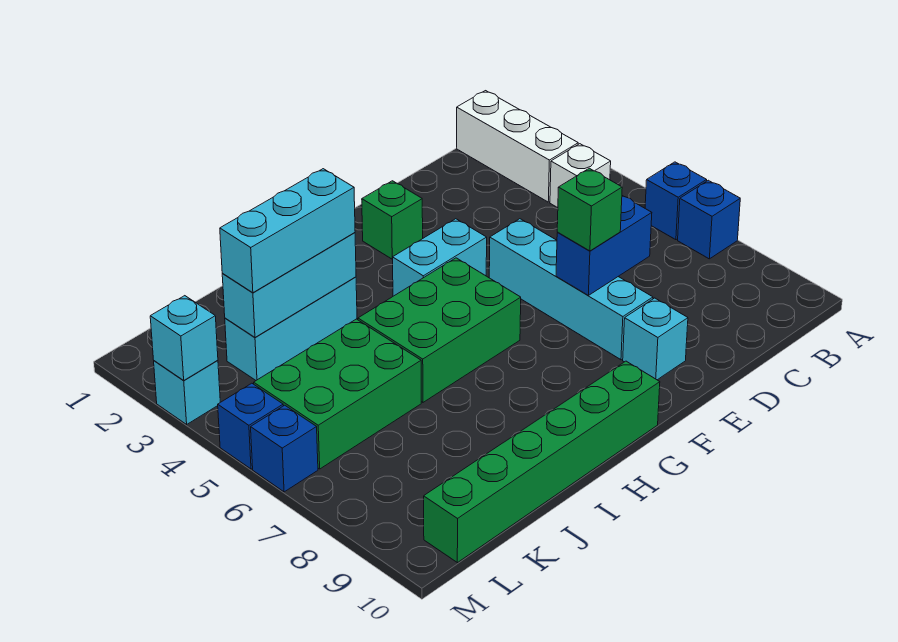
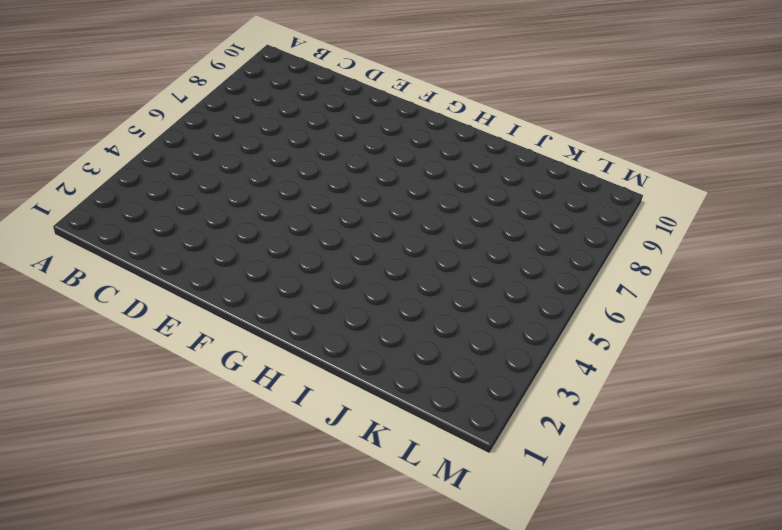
none -> blue 1x1 brick [645,162,707,240]
none -> blue 1x1 brick [678,180,740,259]
none -> white 1x3 brick [457,91,578,202]

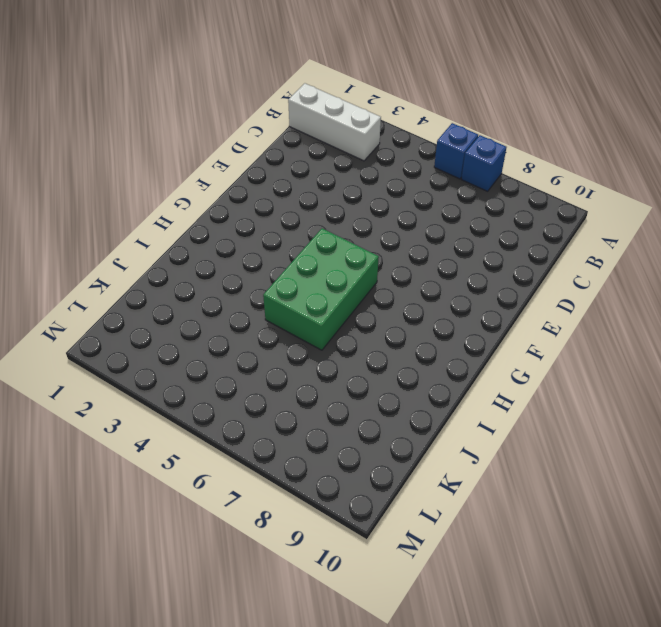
none -> white 1x1 brick [550,144,611,208]
none -> cyan 1x4 brick [489,219,653,360]
none -> cyan 1x1 brick [623,298,688,380]

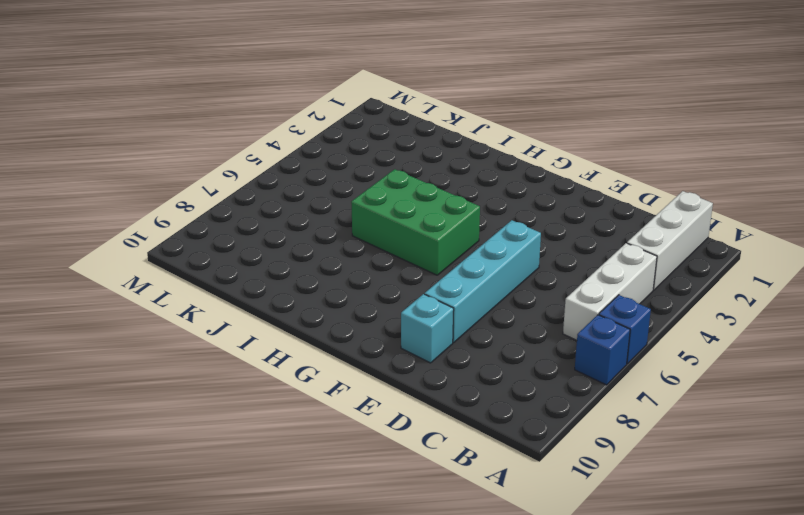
white 1x3 brick [563,243,657,340] -> white 1x1 brick [550,144,611,208]
none -> green 1x1 brick [362,181,423,259]
none -> cyan 1x2 brick [393,219,487,296]
none -> green 1x6 brick [424,361,660,563]

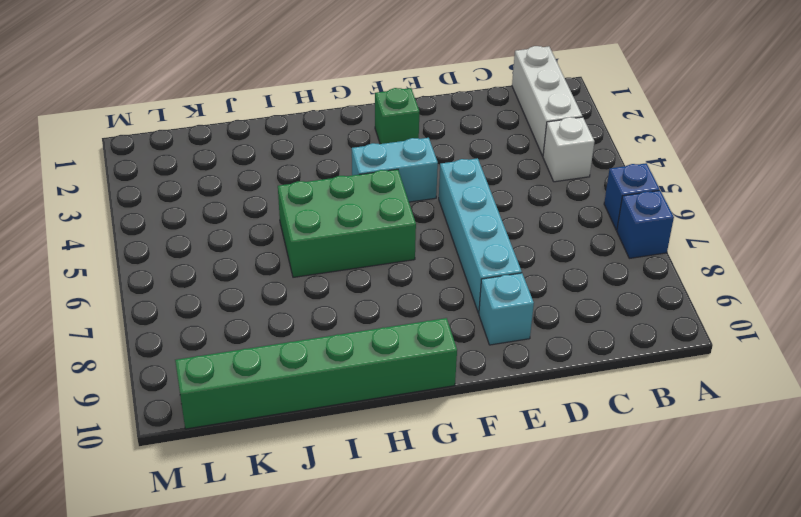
none -> cyan 1x3 brick [225,277,357,380]
none -> green 2x3 brick [254,319,421,469]
none -> cyan 1x1 brick [154,360,220,424]

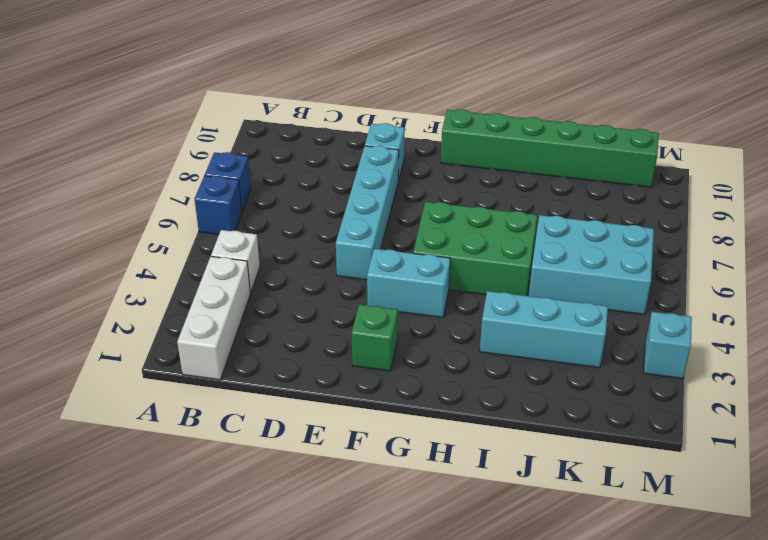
cyan 2x3 brick [529,215,654,314] -> green 2x3 brick [254,319,421,469]
none -> blue 1x1 brick [218,383,283,469]
none -> blue 1x1 brick [251,405,318,492]
none -> blue 1x2 brick [556,196,652,295]

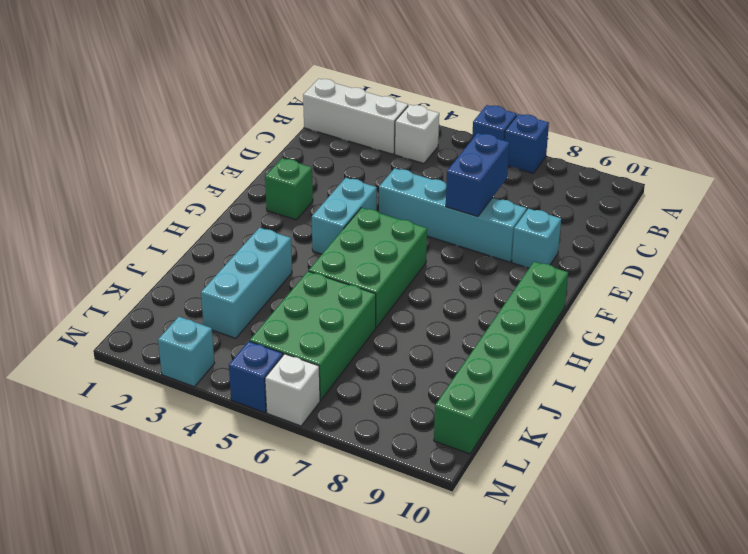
white 1x1 brick [265,354,320,426] -> blue 1x1 brick [251,405,318,492]
none -> cyan 1x3 brick [222,233,356,337]
none -> cyan 1x1 brick [150,296,218,381]
none -> green 1x1 brick [557,168,622,251]

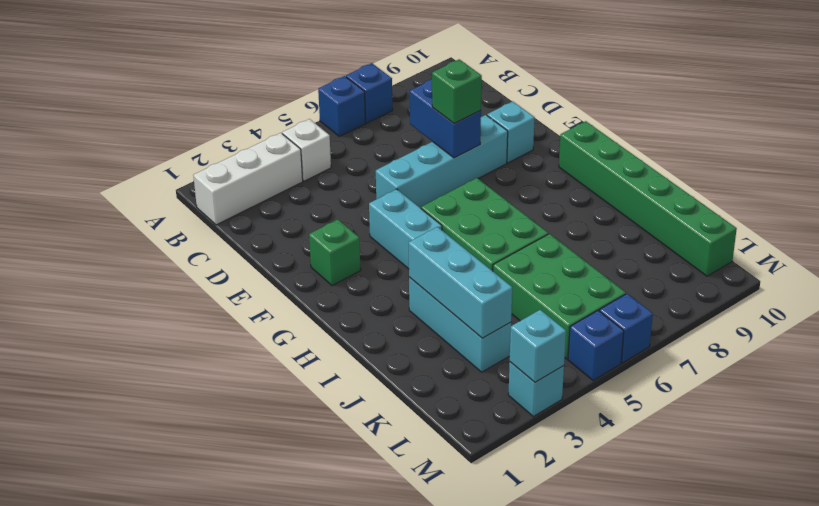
none -> cyan 1x3 brick [220,169,355,293]

